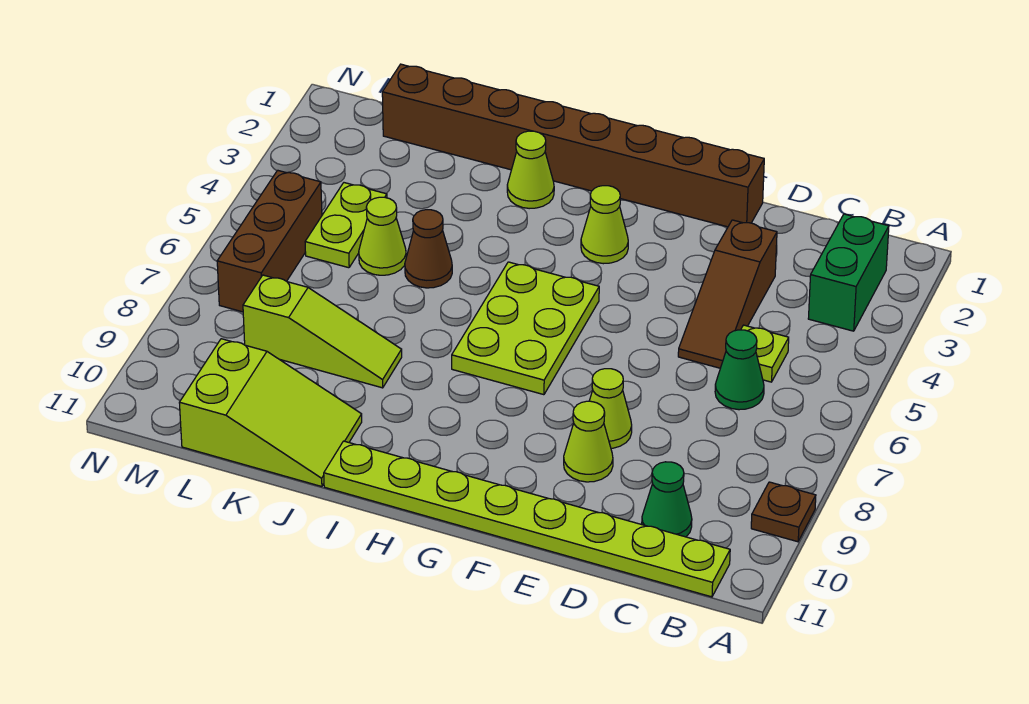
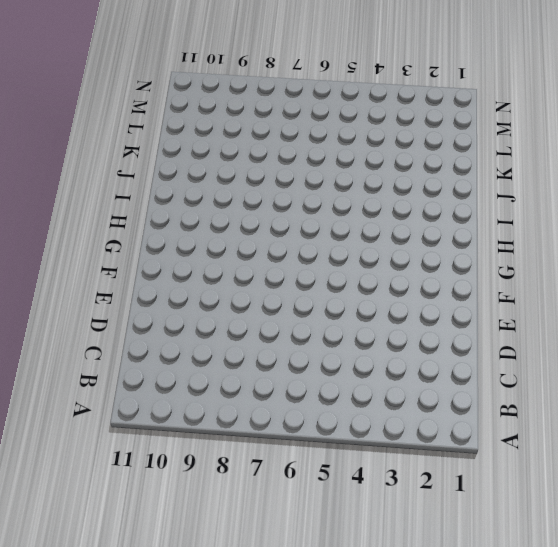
none -> brown 1x1 plate [751,482,816,542]
none -> green 1x2 brick [808,214,889,331]
none -> lime 1x8 plate [324,441,730,597]

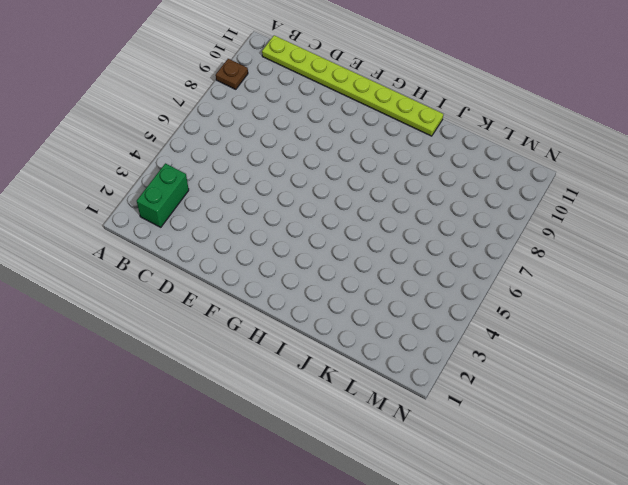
none -> lime 1x1 plate [741,325,789,382]
none -> green 1x1 cone [715,330,764,410]
none -> green 1x1 cone [642,462,692,537]

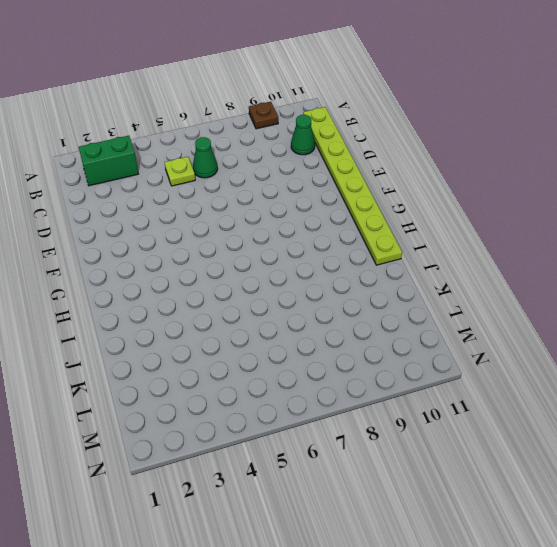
none -> brown 1x3 slope [678,220,777,368]
none -> brown 1x8 brick [382,64,764,227]
none -> lime 1x1 cone [589,369,632,448]

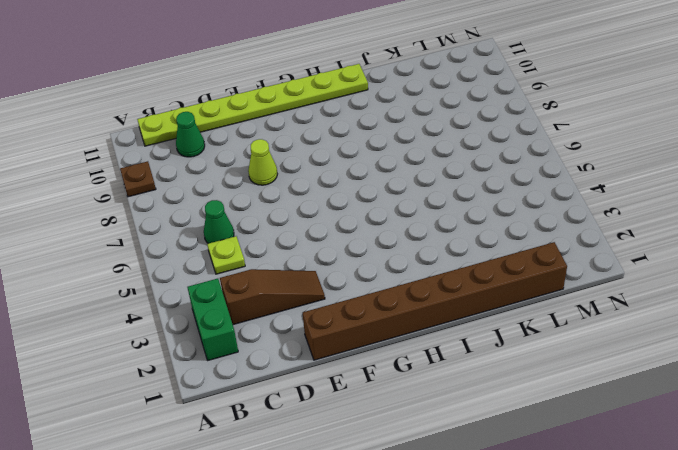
brown 1x3 slope [220,269,325,325] -> brown 1x3 slope turned to [678,220,777,368]
none -> lime 1x1 cone [564,401,613,482]
none -> lime 1x1 cone [581,186,628,264]
none -> lime 2x3 plate [452,262,599,395]

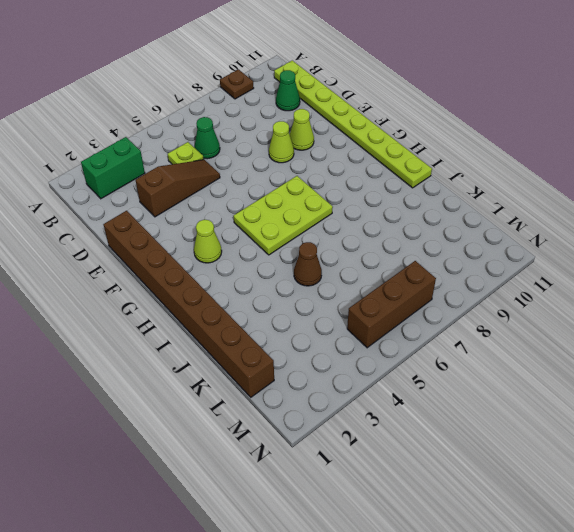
none -> lime 1x1 cone [507,131,554,209]
none -> lime 1x3 slope [243,275,402,388]
none -> lime 2x3 slope [179,339,362,487]

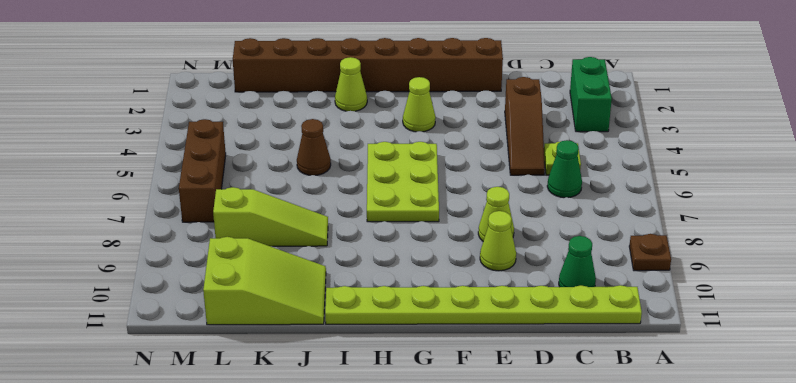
none -> lime 1x1 cone [359,197,406,275]
none -> lime 1x2 plate [305,183,387,268]

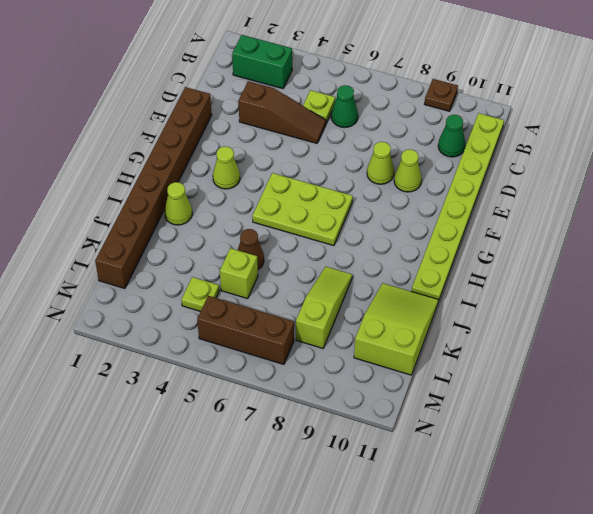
lime 1x1 brick [220,248,258,299] -> lime 1x1 cone [359,197,406,275]
lime 1x1 plate [181,277,219,312] -> lime 1x2 plate [305,183,387,268]

